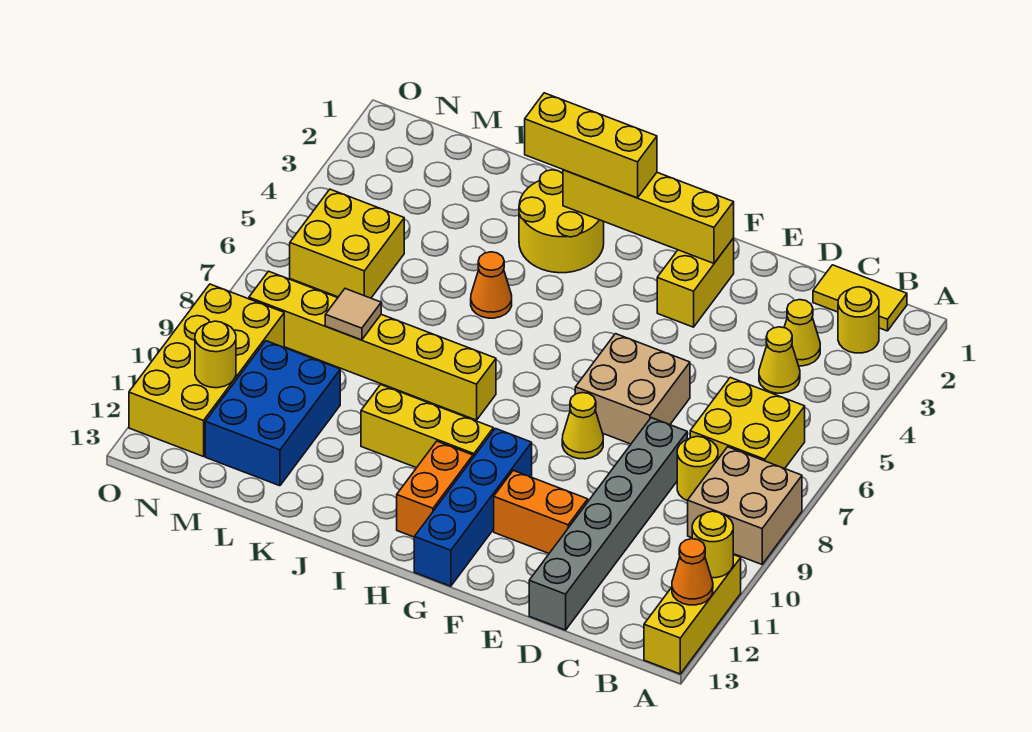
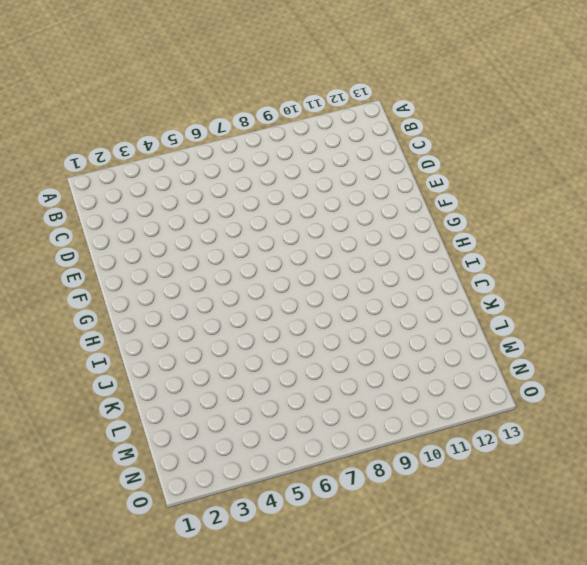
none -> tan 2x2 brick [688,447,802,564]
none -> yellow 1x3 brick [644,555,741,674]
none -> yellow 1x2 tile [813,265,907,331]

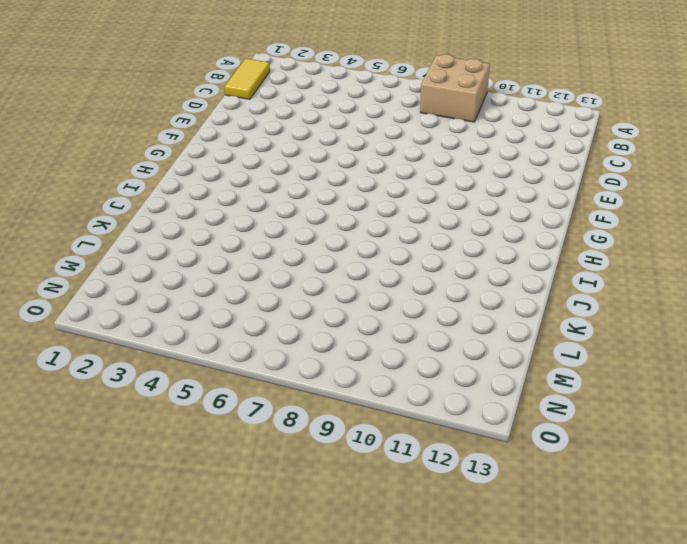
none -> yellow 1x3 brick [644,555,741,674]
none -> yellow 1x1 round brick [838,287,879,353]
none -> yellow 2x2 brick [690,378,805,469]

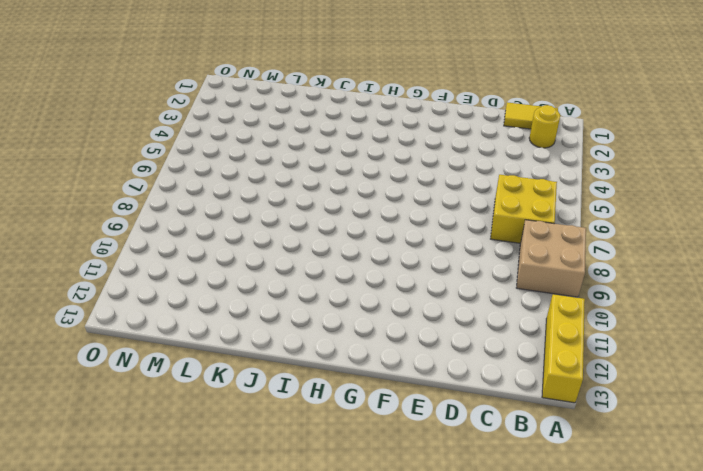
none -> yellow 1x1 cone [784,300,820,366]
none -> yellow 1x1 cone [759,327,800,393]
none -> yellow 1x1 round brick [677,436,718,501]

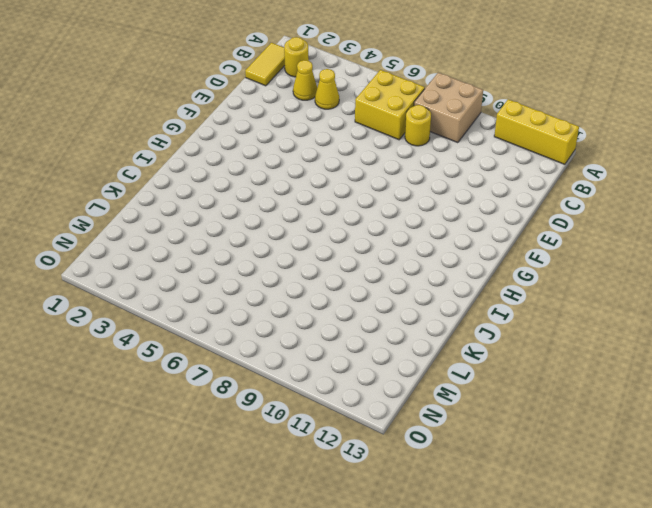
none -> grey 1x6 brick [529,418,687,630]
none -> tan 2x2 brick [575,334,690,444]
none -> orange 1x2 brick [494,470,588,553]

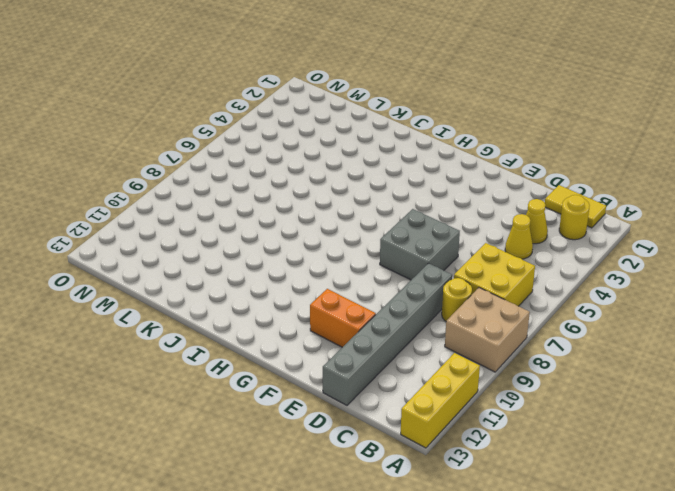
grey 2x2 brick [380,209,460,280] -> tan 2x2 brick [575,334,690,444]
none -> yellow 1x2 brick [657,238,734,327]
none -> yellow 1x1 cone [562,393,603,459]
none -> blue 1x4 brick [414,428,532,586]

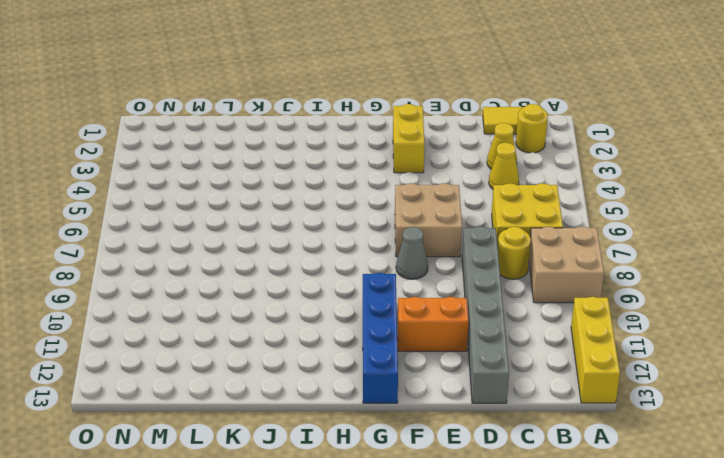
grey 1x1 cone [396,227,428,279] -> yellow 1x1 cone [562,393,603,459]
none -> yellow 1x3 brick [361,385,493,468]
none -> orange 1x2 brick [397,441,473,537]
none -> yellow 2x2 round brick [519,170,604,273]

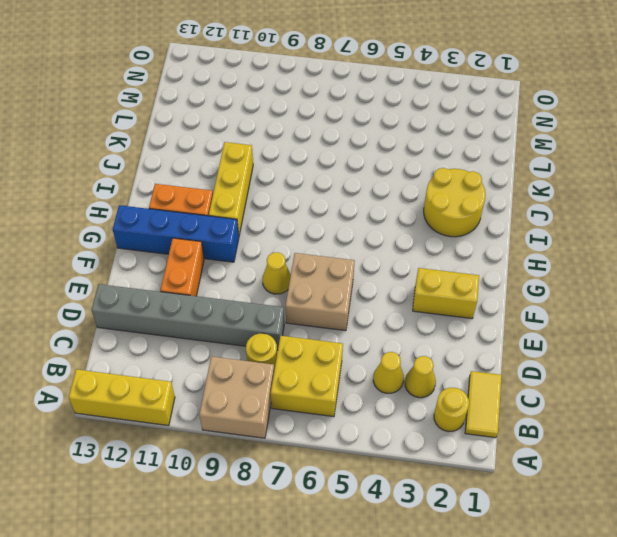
none -> yellow 1x6 brick [249,271,496,420]
none -> orange 1x1 cone [471,252,512,318]
none -> blue 2x3 brick [205,341,340,486]

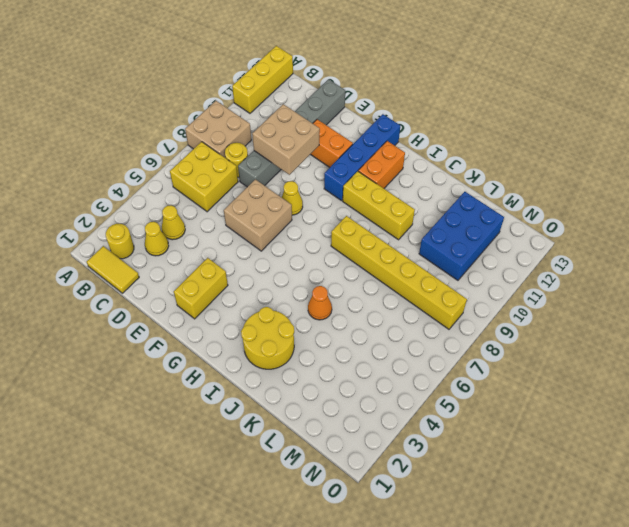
tan 2x2 brick [252,104,320,175] -> none
none -> yellow 2x2 brick [290,189,404,298]
none -> yellow 2x4 brick [129,284,284,457]
none -> yellow 1x1 round brick [692,511,733,578]

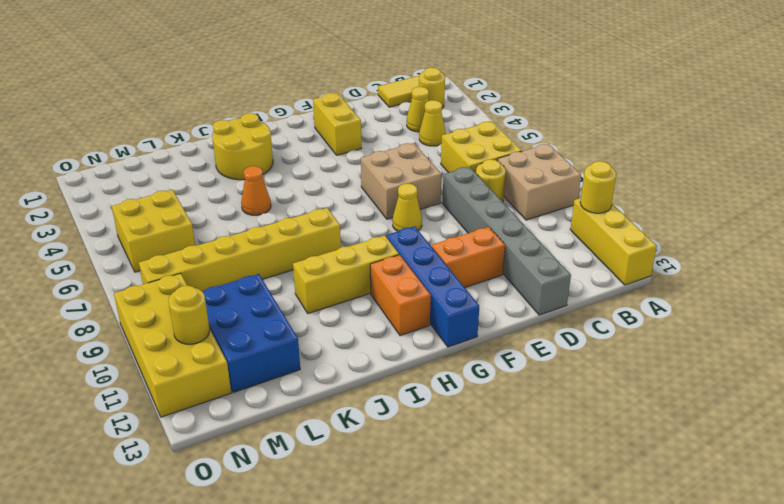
none -> orange 1x1 cone [672,539,713,605]
none -> yellow 1x4 brick [563,170,734,263]
none -> tan 1x1 tile [325,289,381,340]

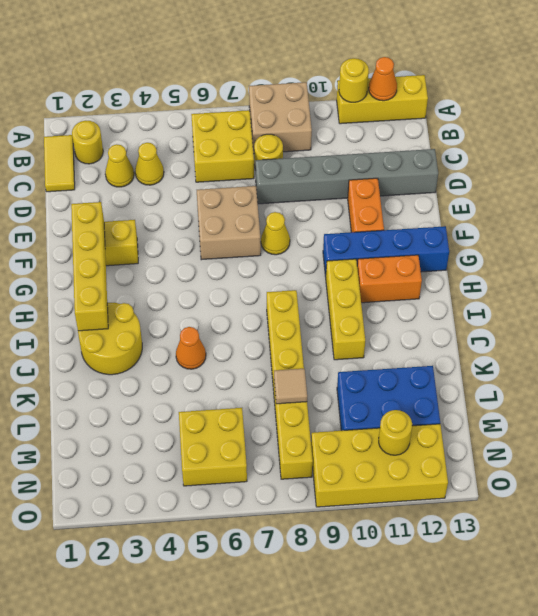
none -> yellow 1x3 brick [525,93,657,198]

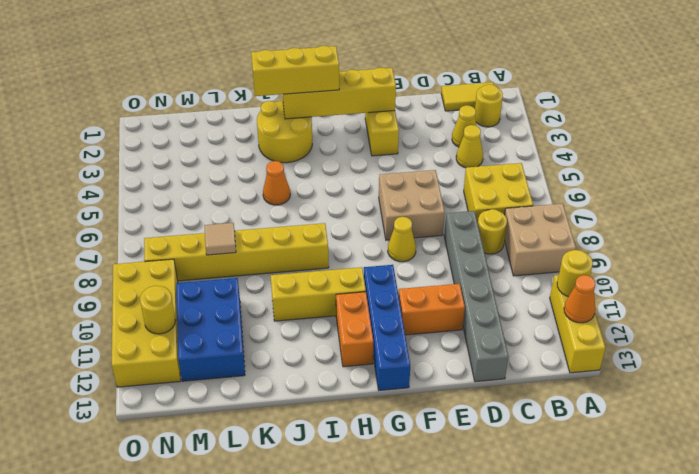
none -> yellow 2x2 brick [290,189,404,298]

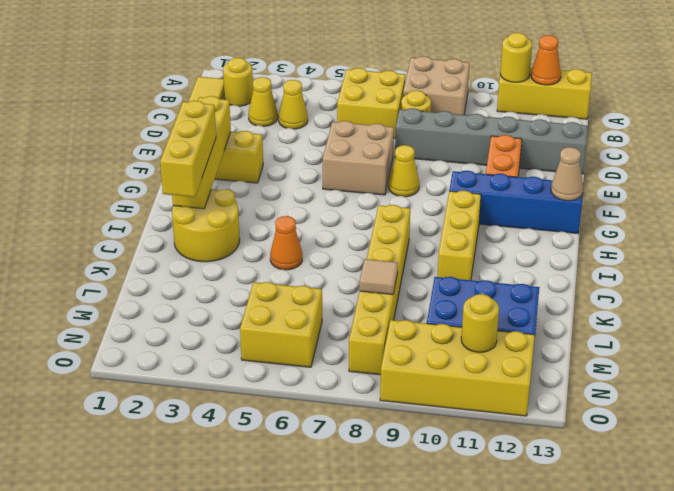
tan 1x1 cone [551,147,583,201] -> none
none -> orange 1x2 brick [397,441,473,537]

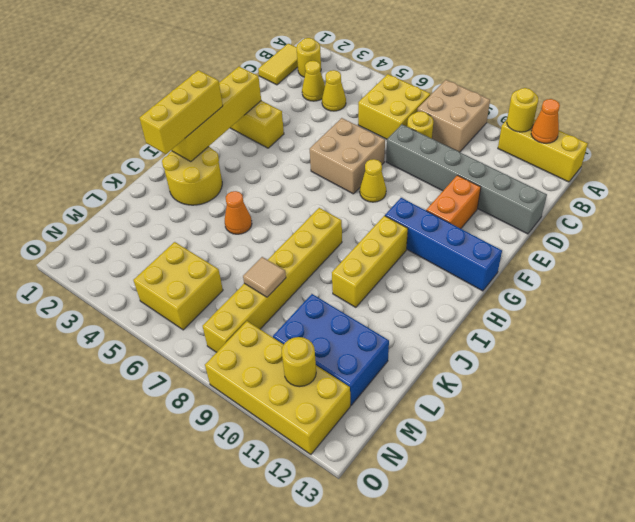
none -> orange 1x2 brick [397,441,473,537]

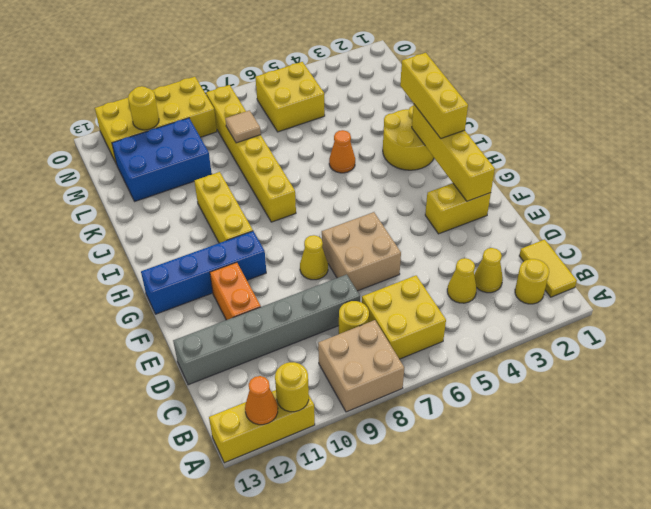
none -> orange 1x2 brick [397,441,473,537]

